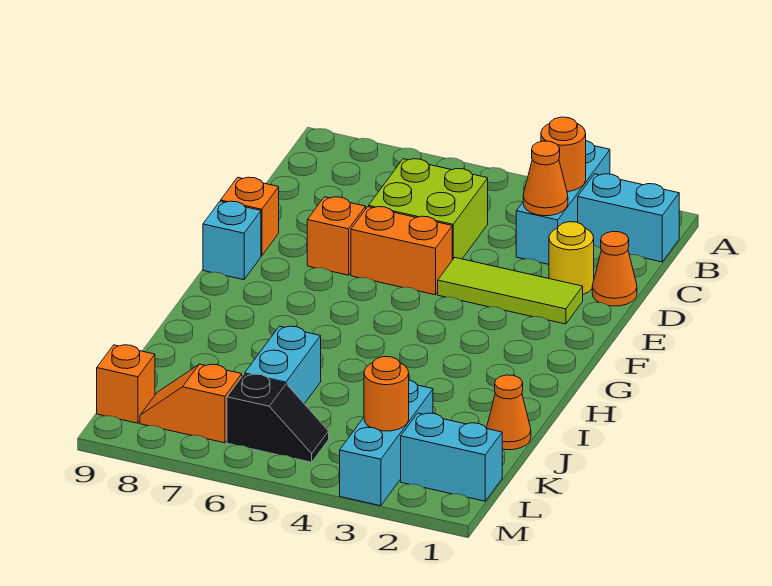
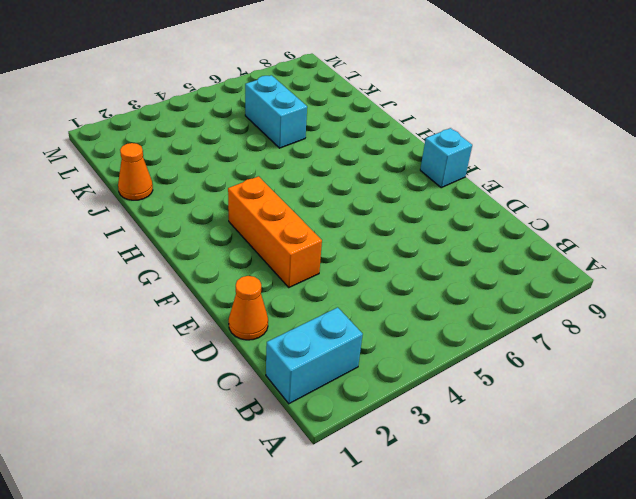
orange 1x3 brick [228,176,322,287] -> lime 1x3 tile [438,258,583,324]
none -> cyan 1x3 brick [516,141,610,264]
none -> lime 2x2 brick [369,159,488,260]
none -> yellow 1x1 round brick [549,222,594,294]

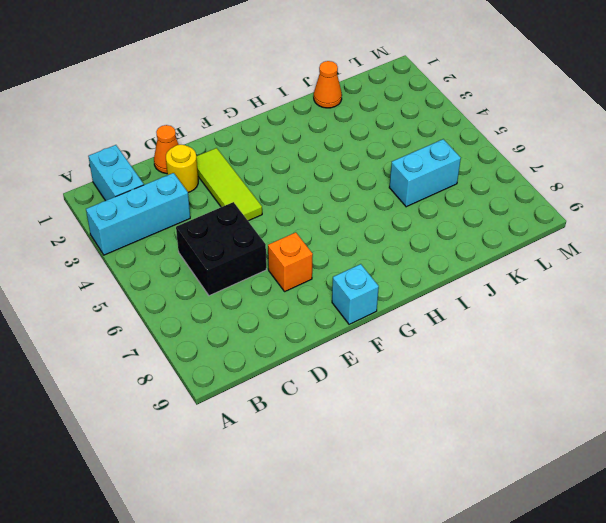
black 2x2 brick [176,202,266,296] -> lime 2x2 brick [369,159,488,260]
none -> orange 1x2 brick [351,207,452,295]
none -> orange 1x1 brick [221,177,279,256]
none -> cyan 1x3 brick [340,380,433,506]

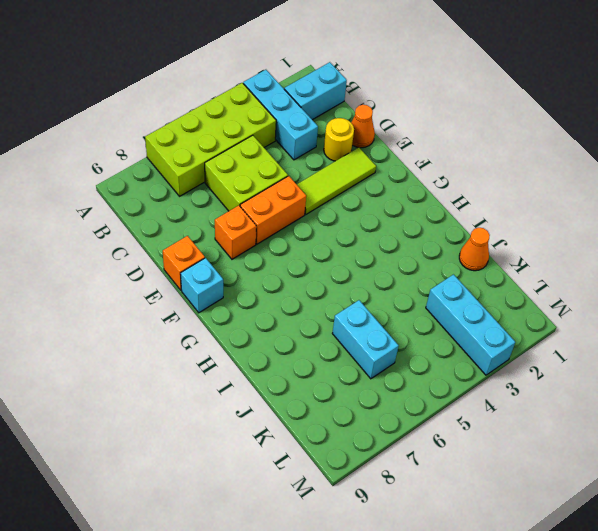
lime 2x4 brick [145,83,276,196] -> none
none -> cyan 1x2 brick [401,413,502,501]
none -> black 1x2 slope [227,374,329,462]
none -> orange 1x2 slope [140,364,242,443]

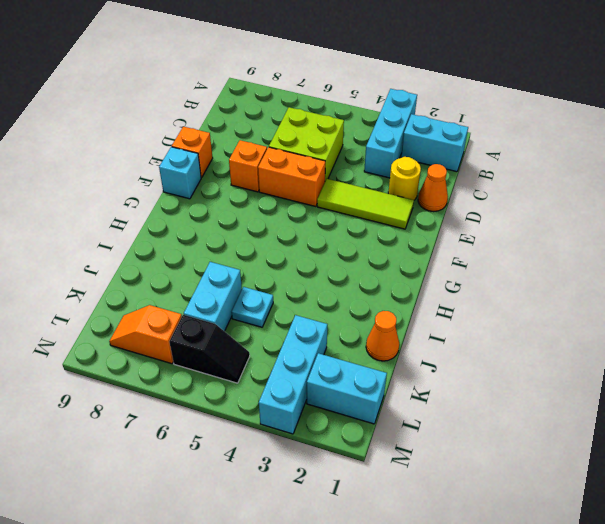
cyan 1x1 plate [232,287,273,327] -> none
none -> orange 1x1 brick [97,345,155,423]
none -> orange 1x1 round brick [541,117,586,192]
none -> orange 1x1 cone [523,141,568,216]

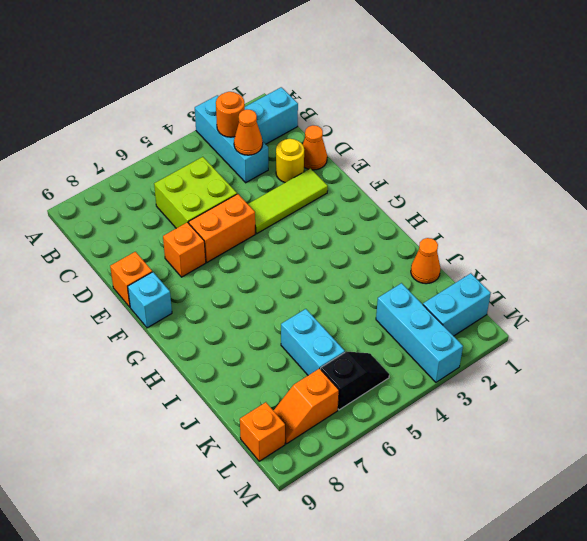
none -> orange 1x1 round brick [364,356,409,431]

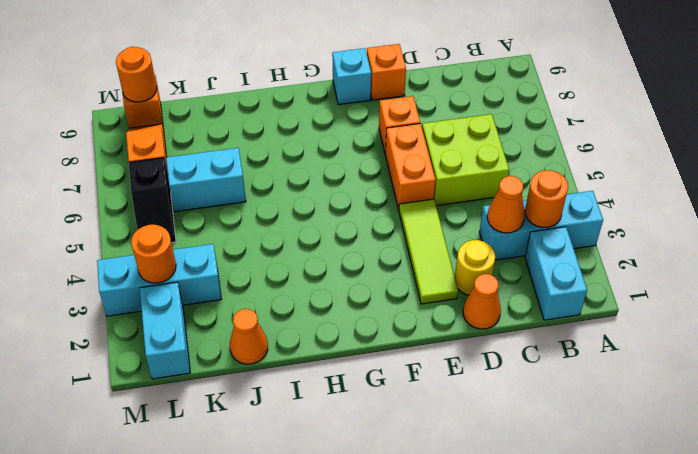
orange 1x1 round brick [116,47,157,102] -> none

